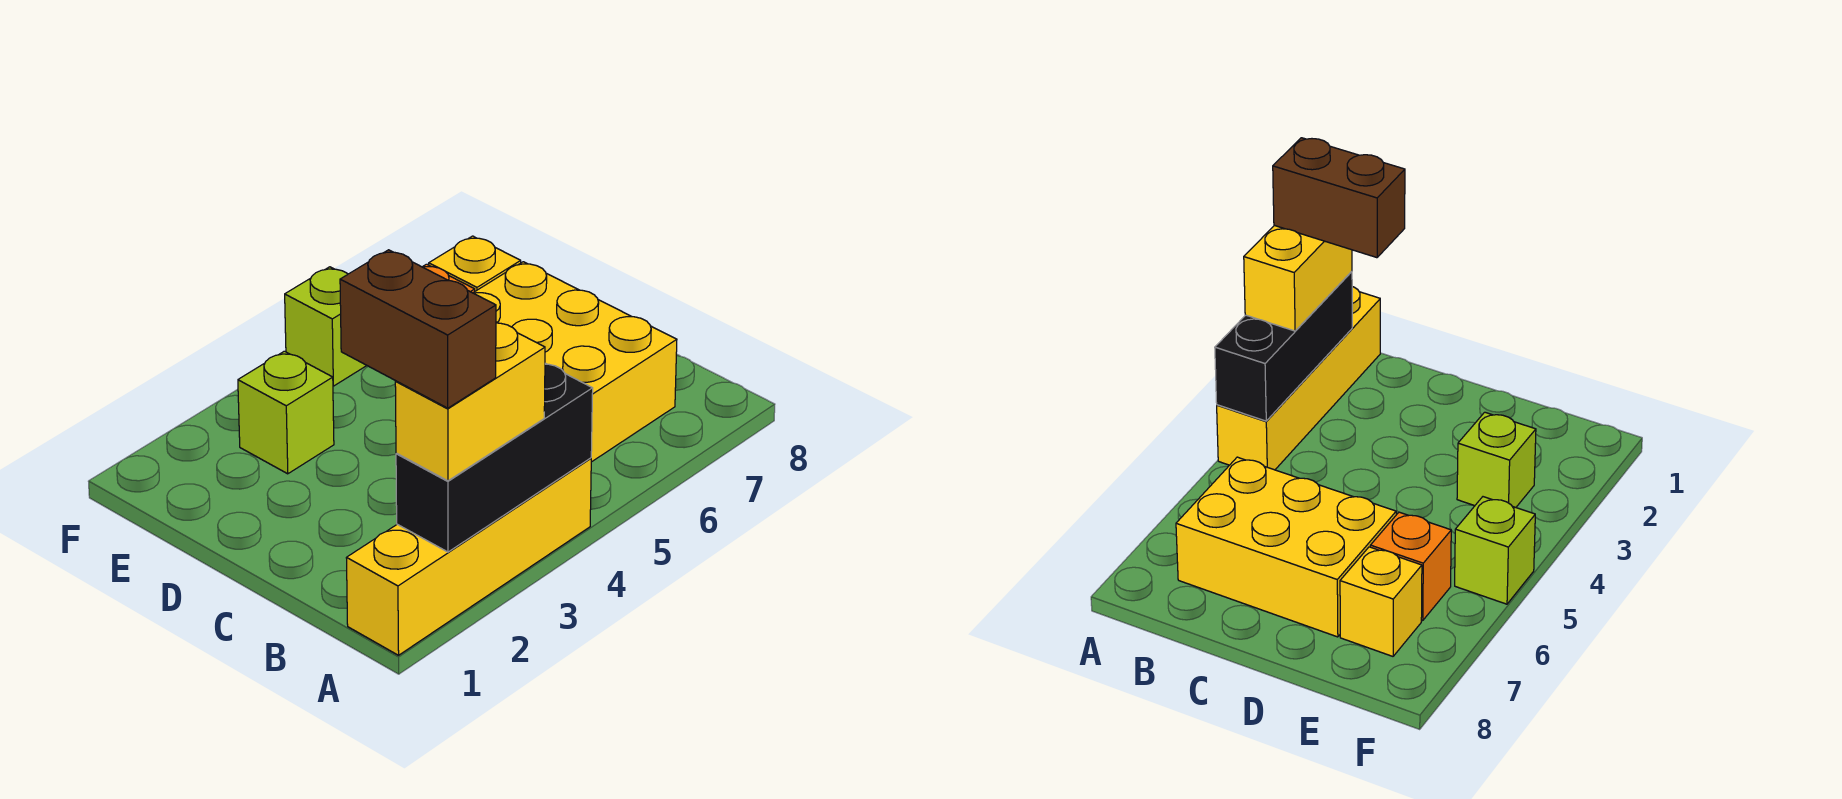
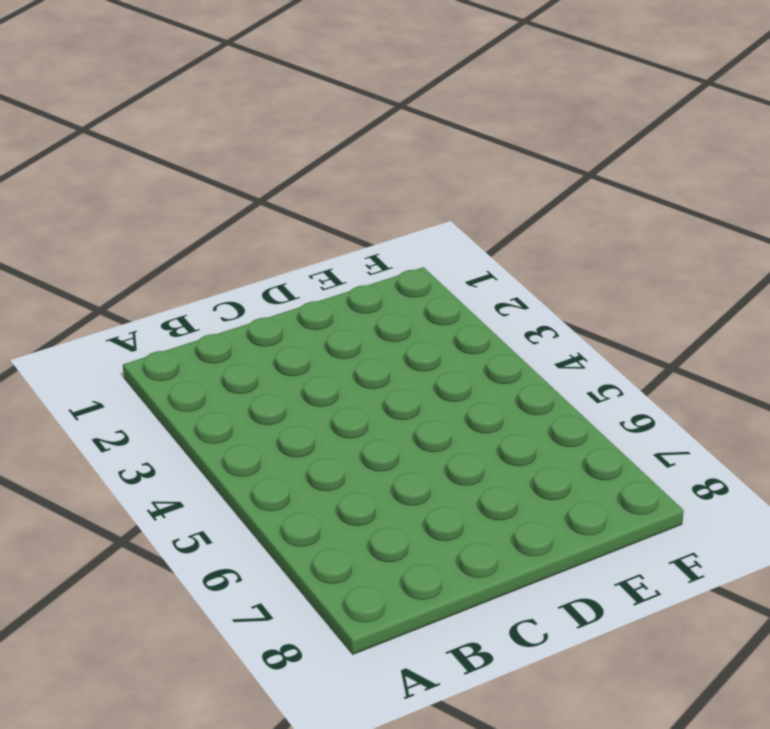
none -> yellow 1x4 brick [347,458,591,655]
none -> yellow 2x3 brick [474,262,677,462]

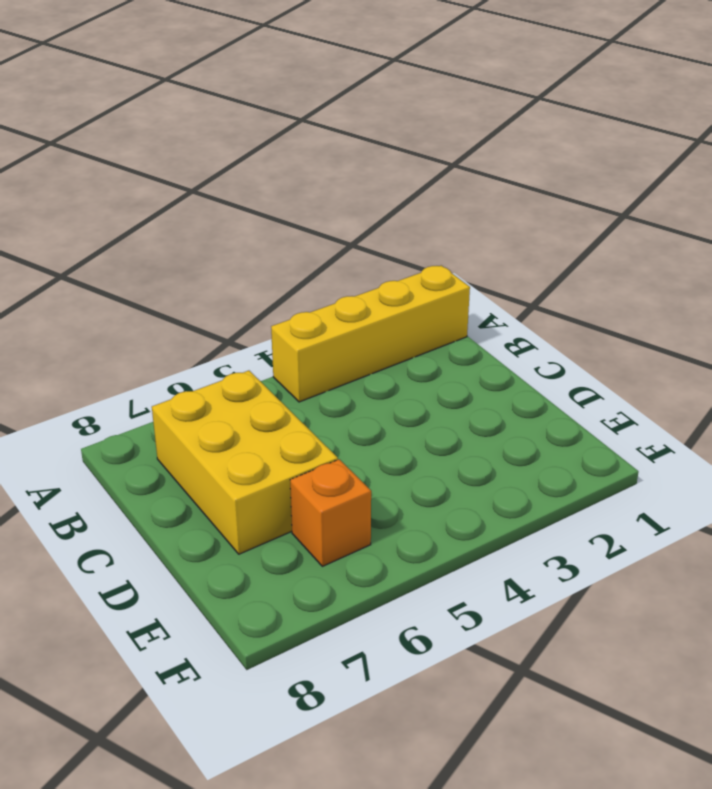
none -> lime 1x1 brick [238,351,334,474]
none -> yellow 1x1 brick [429,236,521,291]

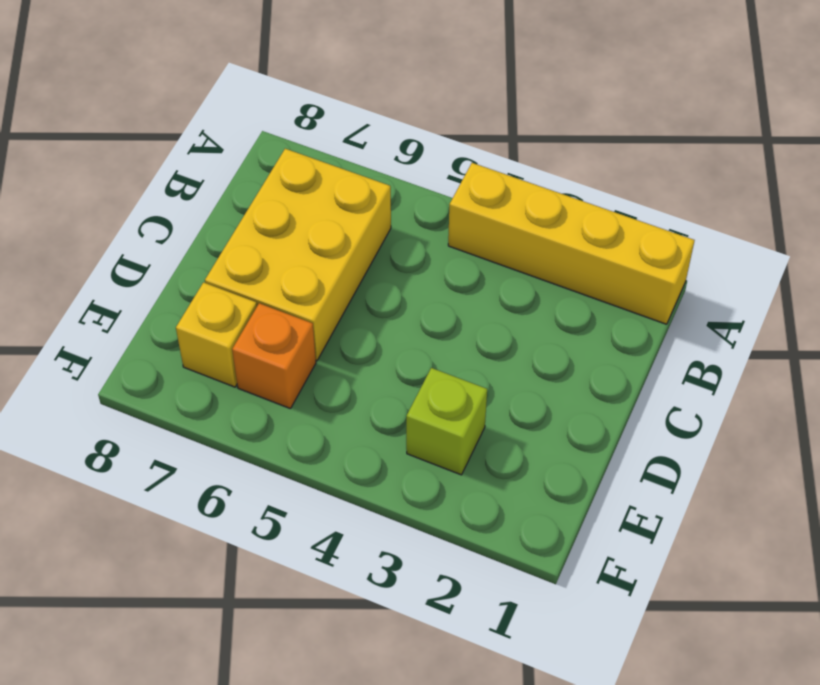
none -> lime 1x1 brick [285,267,367,386]
none -> black 1x3 brick [396,363,593,552]

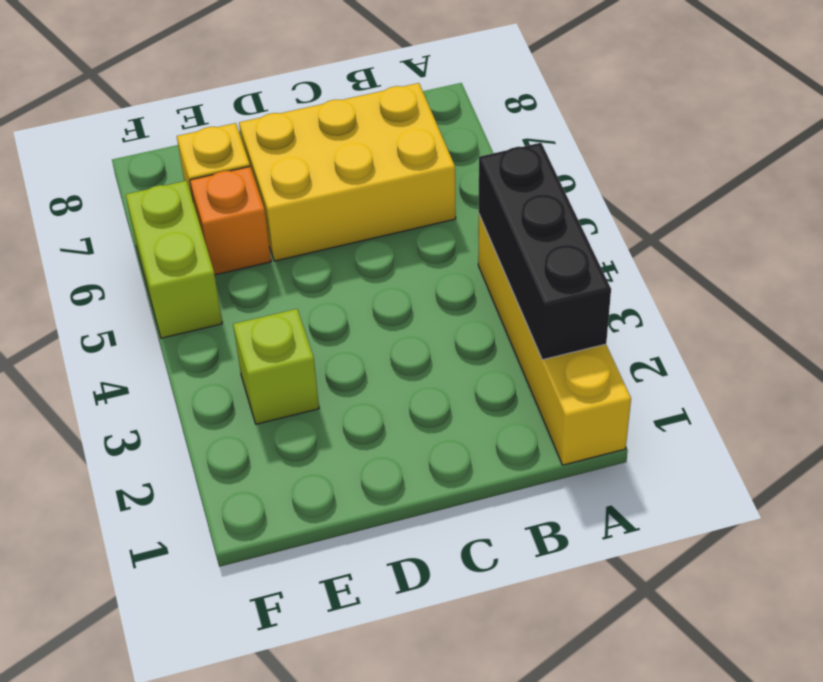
lime 1x2 brick [126,181,222,338] -> lime 1x1 brick [285,267,367,386]
none -> yellow 1x2 brick [395,322,545,481]
none -> brown 1x2 brick [340,250,496,408]

